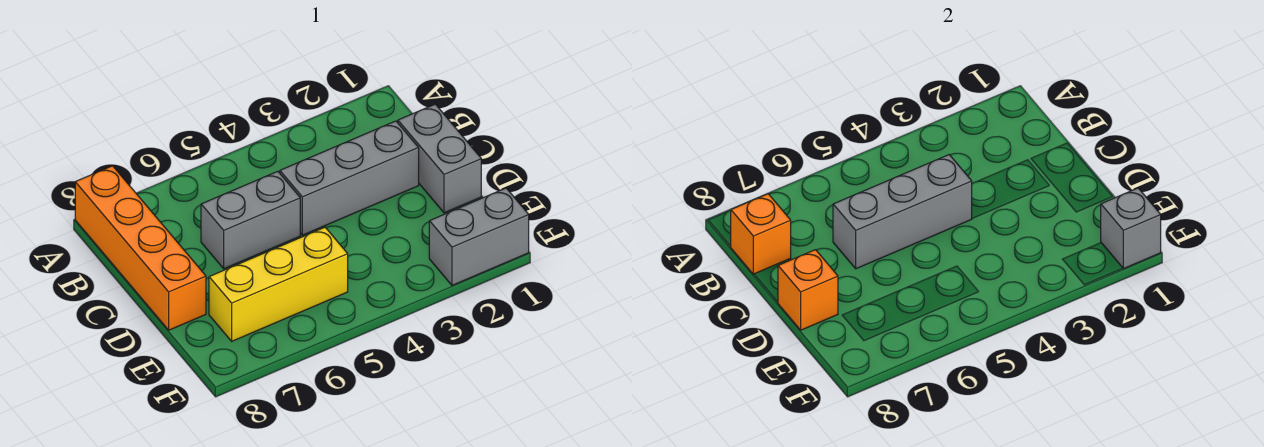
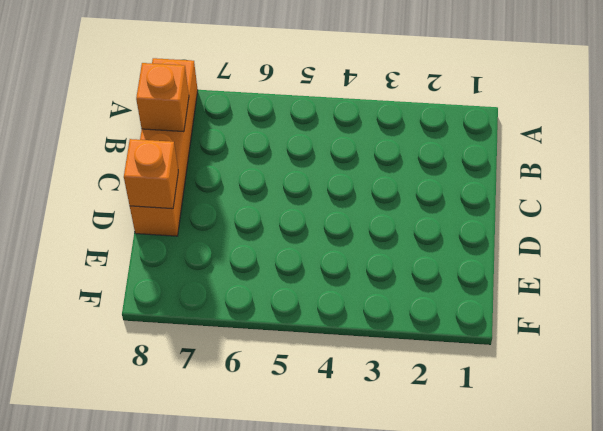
none -> grey 1x2 brick [398,104,481,213]
none -> grey 1x3 brick [280,121,419,235]

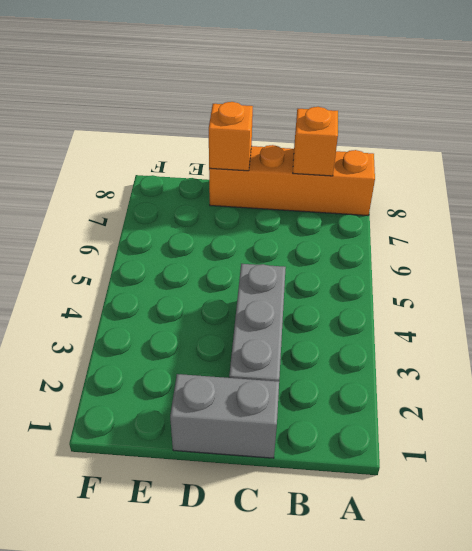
none -> grey 1x2 brick [201,171,300,269]
none -> yellow 1x3 brick [209,227,348,341]

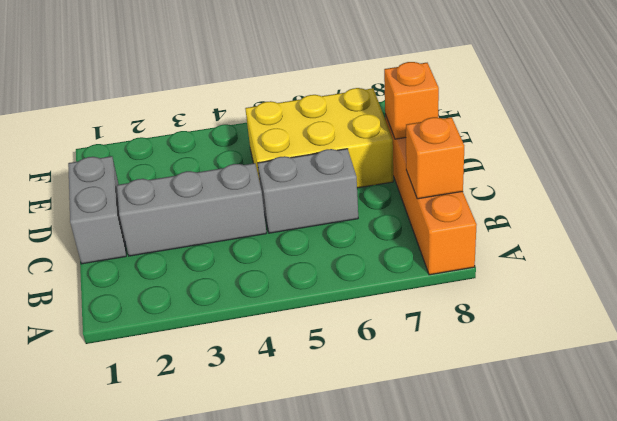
yellow 2x3 brick [245,88,393,188] -> yellow 1x3 brick [209,227,348,341]
none -> grey 1x2 brick [429,188,529,285]
none -> grey 1x3 brick [833,155,972,269]

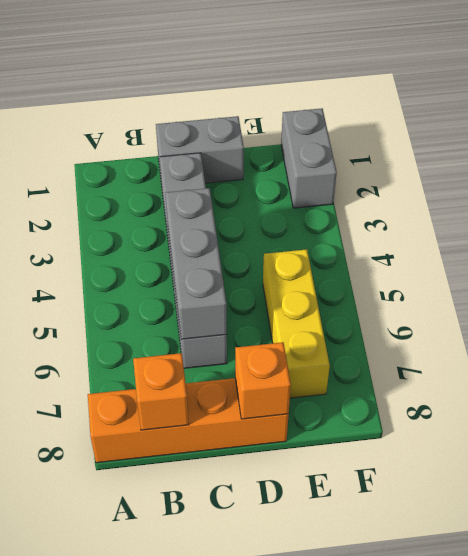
none -> grey 1x1 brick [1101,188,1161,269]

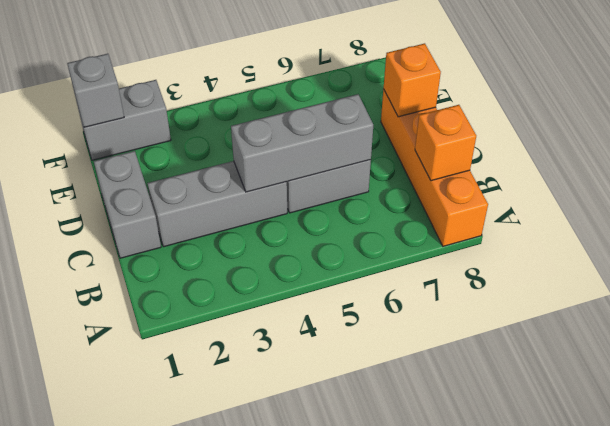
none -> yellow 1x3 brick [209,227,348,341]

